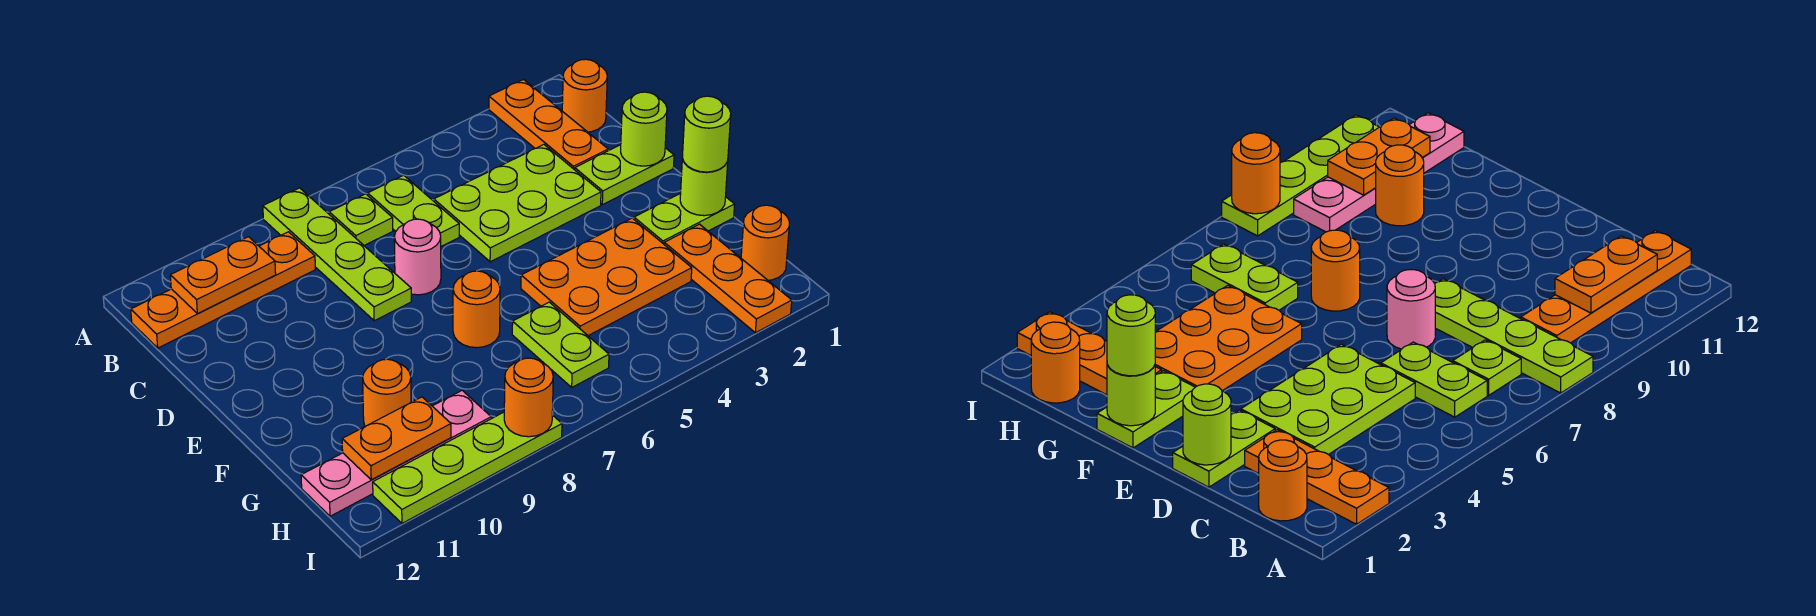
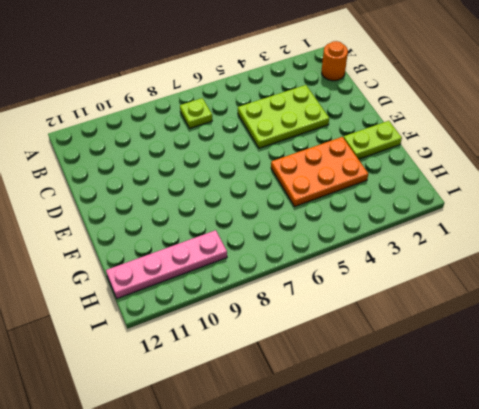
none -> orange 1x3 plate [489,80,609,170]
none -> lime 1x4 plate [263,188,411,321]
none -> lime 1x2 plate [368,175,459,246]

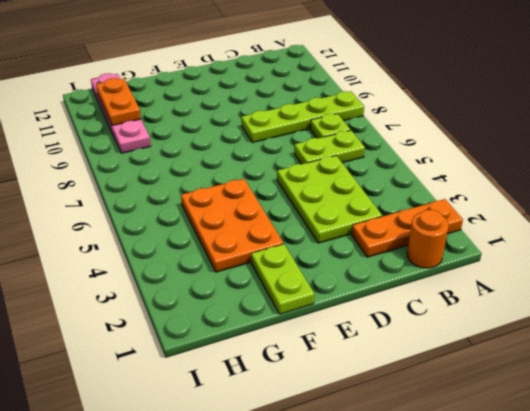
none -> orange 1x4 plate [131,232,315,348]
none -> lime 1x2 plate [575,145,674,205]
none -> pink 1x1 round brick [394,219,441,295]

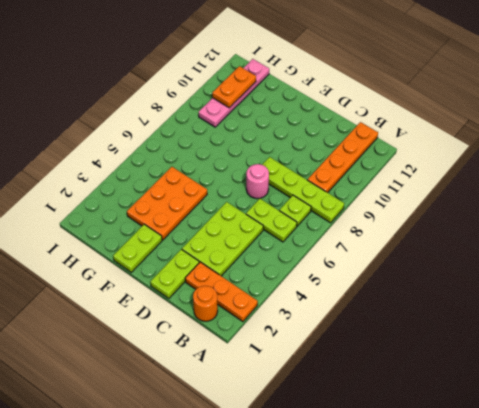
none -> orange 1x1 round brick [453,271,500,348]
none -> orange 1x3 plate [664,224,792,333]
none -> lime 1x2 plate [512,302,609,387]

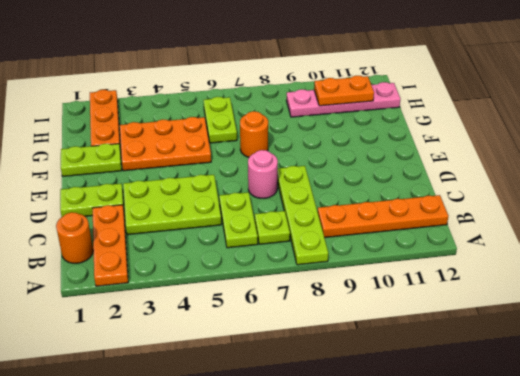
none -> orange 1x1 round brick [363,359,411,426]
none -> orange 1x1 round brick [741,205,790,280]
none -> lime 1x4 plate [373,412,562,523]

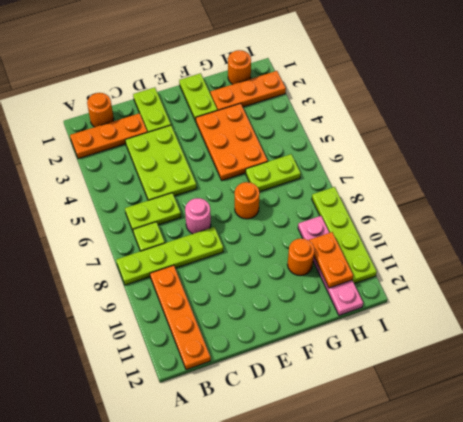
none -> orange 1x2 plate [170,237,276,314]
none -> lime 1x1 round brick [621,92,667,166]
none -> lime 1x1 round brick [680,159,728,216]

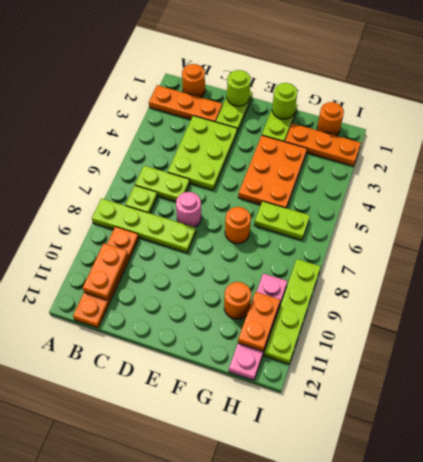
none -> orange 1x1 round brick [504,358,553,437]
none -> lime 1x1 round brick [682,96,731,172]

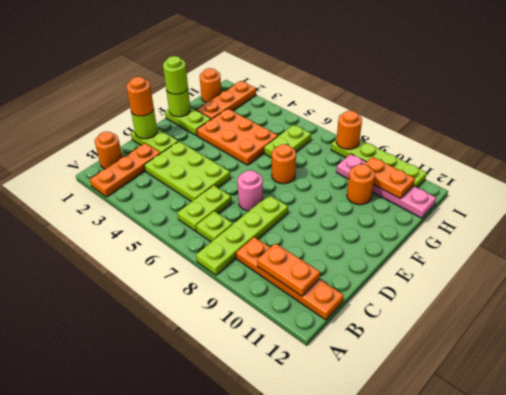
orange 1x1 round brick [126,77,154,116] -> none

